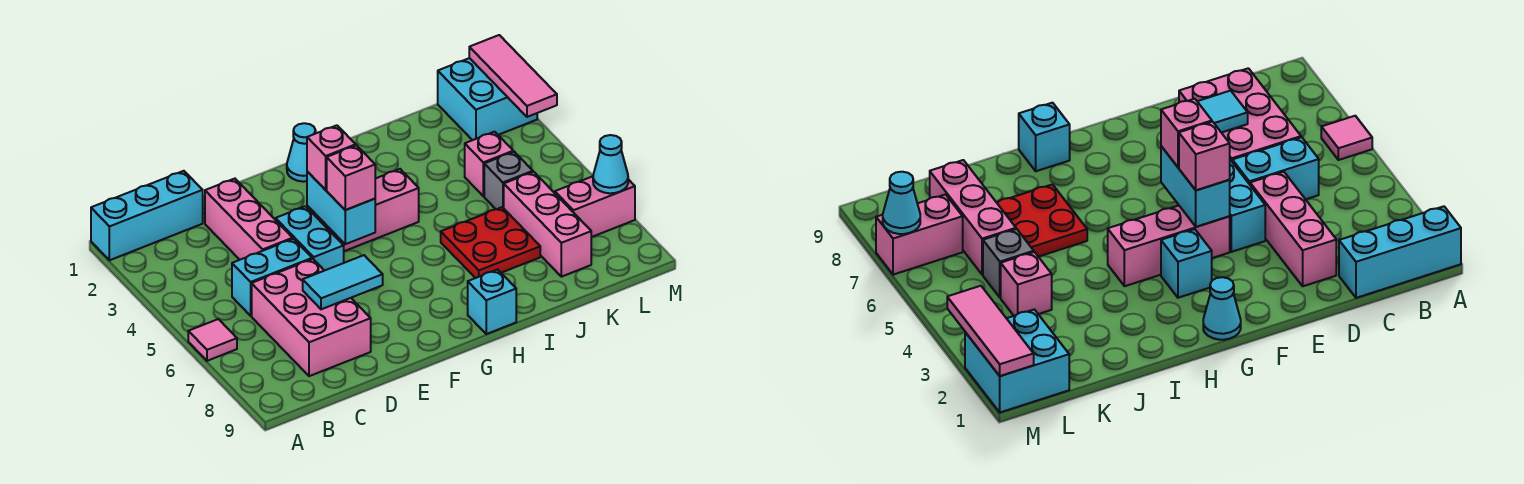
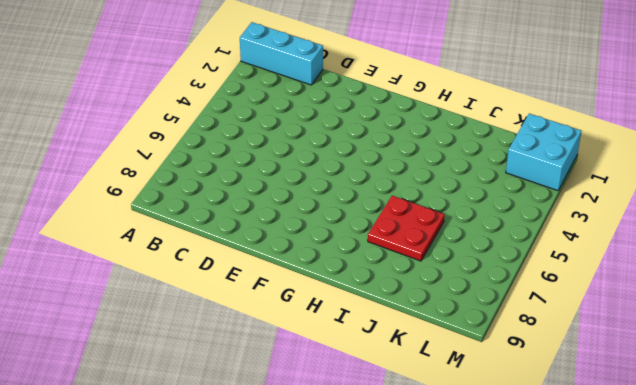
none -> pink 1x1 tile [188,319,237,361]
none -> cyan 1x2 brick [232,239,312,316]
none -> pink 2x3 brick [252,259,371,376]

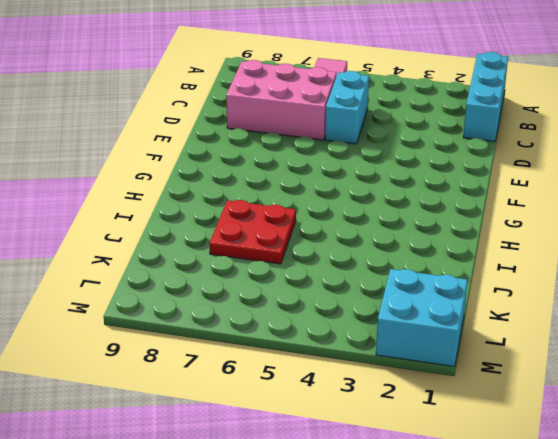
none -> pink 1x3 brick [205,179,293,260]
none -> cyan 1x2 brick [276,206,344,271]
none -> pink 1x3 brick [307,169,419,251]

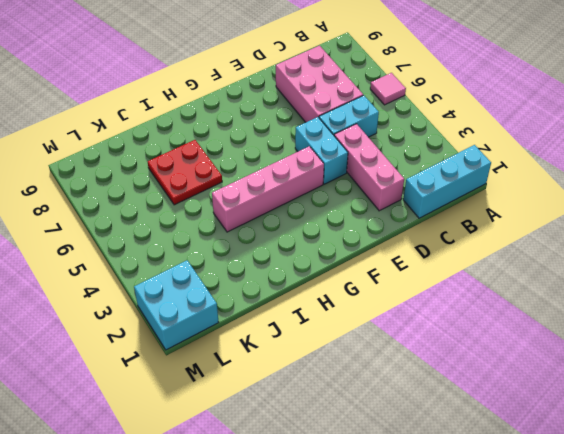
pink 1x4 brick [212,146,324,232] -> pink 1x3 brick [307,169,419,251]
none -> cyan 1x1 cone [287,123,316,182]
none -> cyan 1x1 brick [1161,229,1212,298]
none -> cyan 1x1 brick [468,269,516,334]

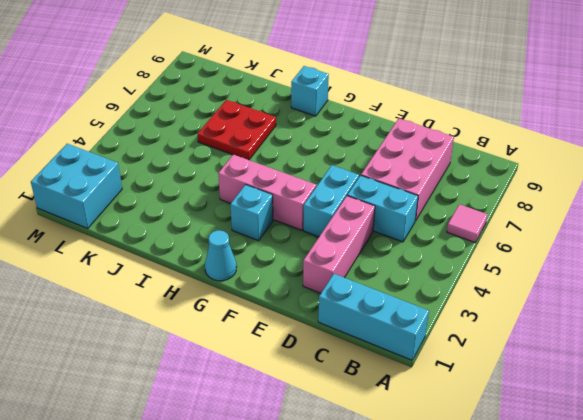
none -> pink 1x1 brick [465,132,513,196]
none -> grey 1x1 brick [484,152,533,209]
none -> pink 1x3 brick [504,172,591,277]

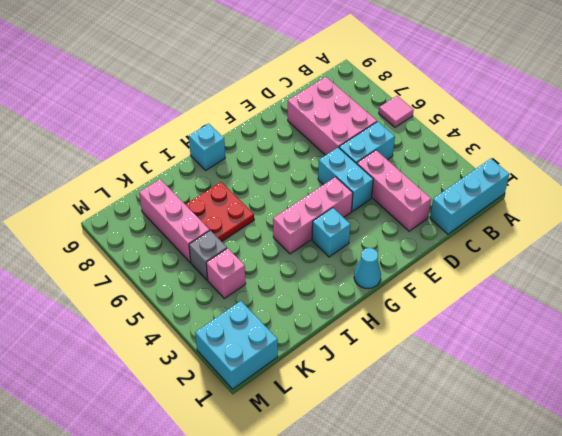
none -> pink 1x2 brick [555,176,635,237]
none -> cyan 1x2 tile [303,255,383,309]
none -> cyan 1x2 brick [307,172,375,244]

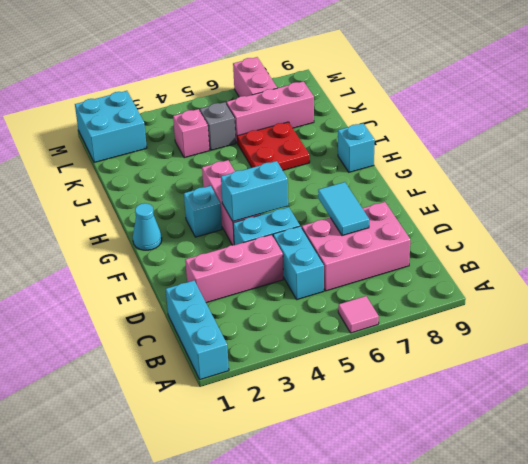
none -> pink 1x3 tile [469,35,557,117]
none -> cyan 1x1 cone [593,135,628,193]
none -> pink 1x1 brick [307,125,356,190]

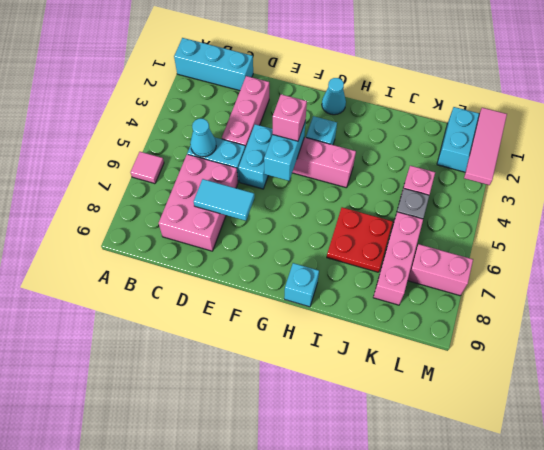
cyan 1x1 cone [190,119,216,157] -> cyan 1x1 cone moved to [593,135,628,193]
none -> pink 1x1 brick [327,145,375,210]

